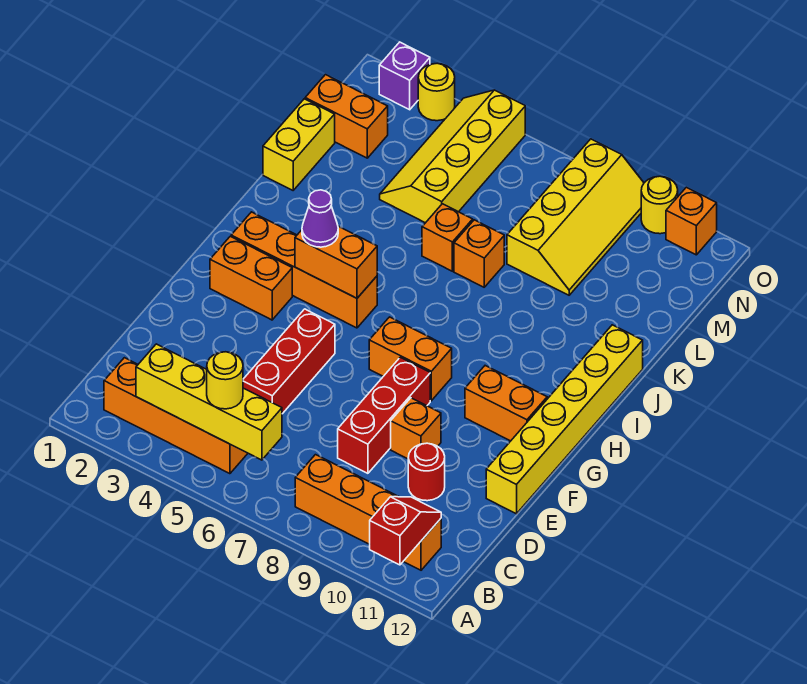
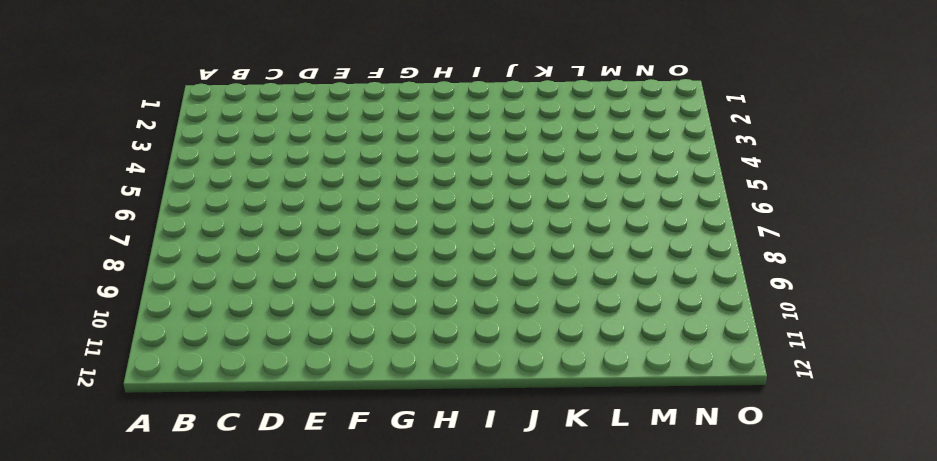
none -> orange 1x4 brick [104,358,248,474]
none -> orange 1x4 brick [295,455,441,570]
none -> red 1x3 brick [243,309,335,414]

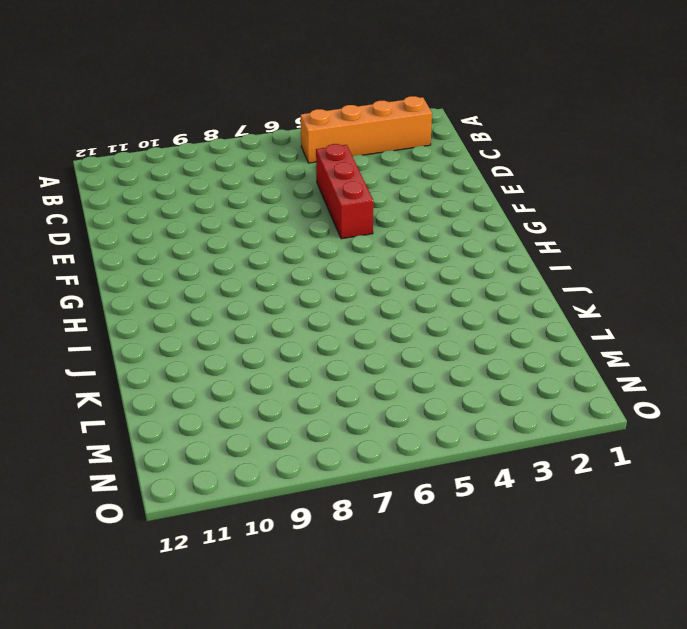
none -> orange 1x4 brick [295,455,441,570]
none -> red 1x3 brick [338,357,430,473]
none -> red 1x1 round brick [408,443,445,501]

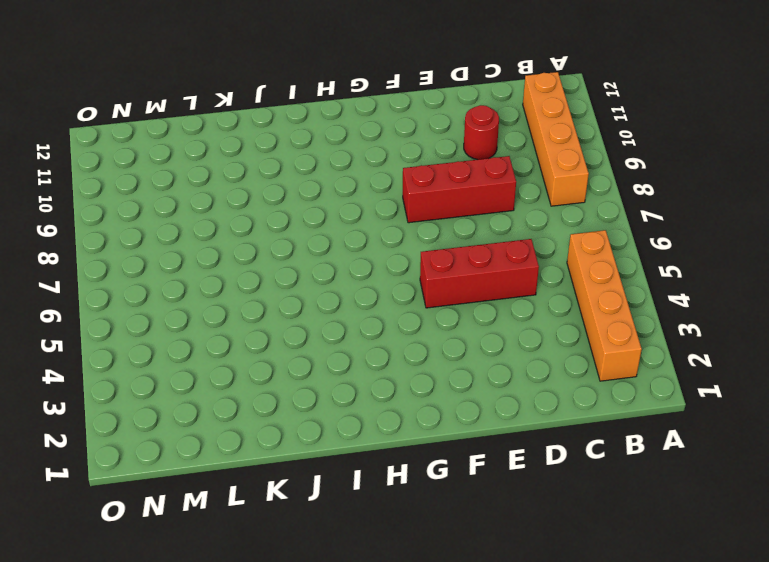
none -> orange 1x1 brick [391,398,441,459]
none -> yellow 1x6 brick [486,325,643,514]
none -> orange 1x2 brick [210,236,292,320]

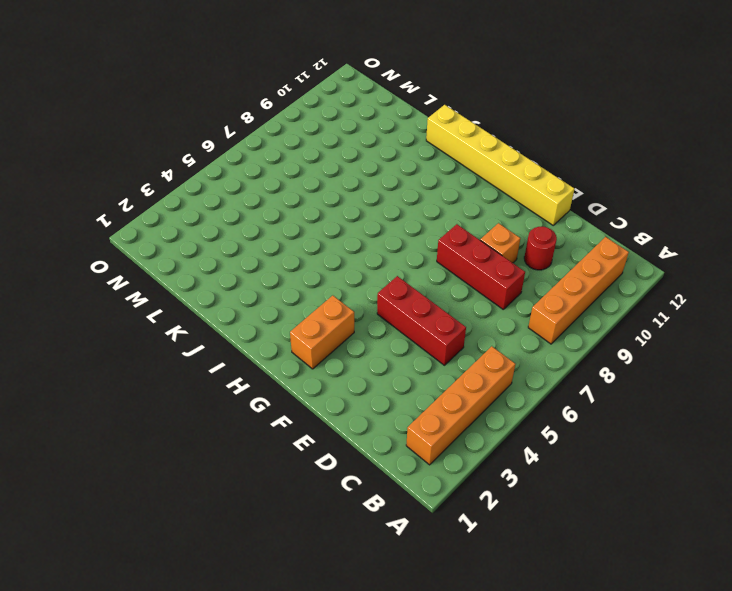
none -> orange 1x2 brick [369,317,452,401]
none -> orange 1x2 brick [465,366,547,441]
none -> orange 1x4 brick [231,212,377,328]

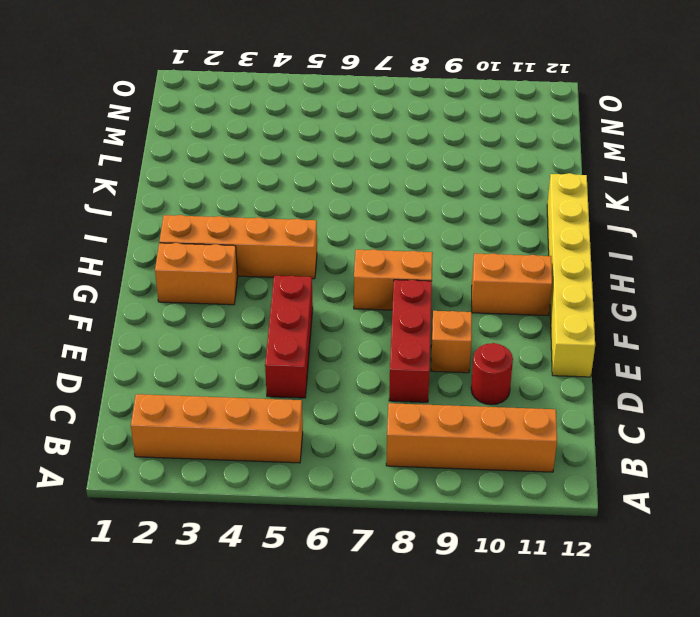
none -> yellow 1x2 brick [263,99,335,190]
none -> orange 1x1 brick [422,204,473,271]
none -> orange 1x1 brick [454,220,504,287]

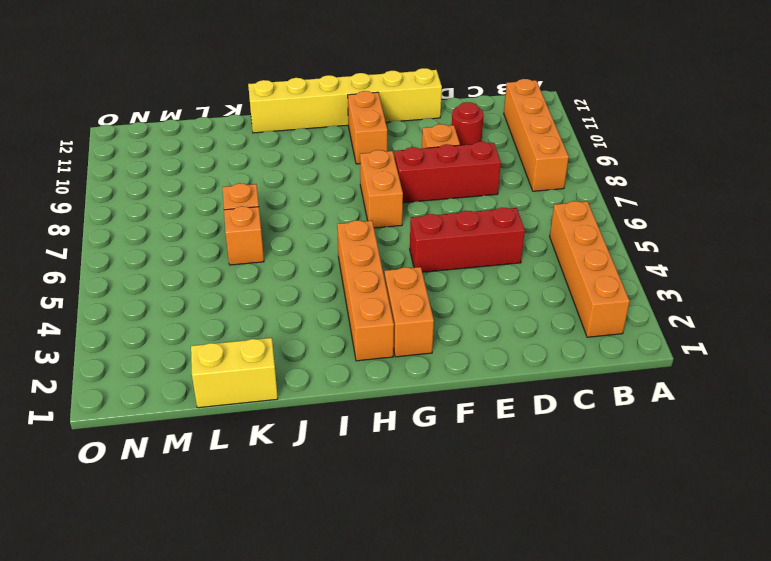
none -> yellow 2x4 slope [380,90,525,223]
none -> yellow 2x4 slope [507,139,644,295]
none -> orange 1x2 brick [305,75,388,158]

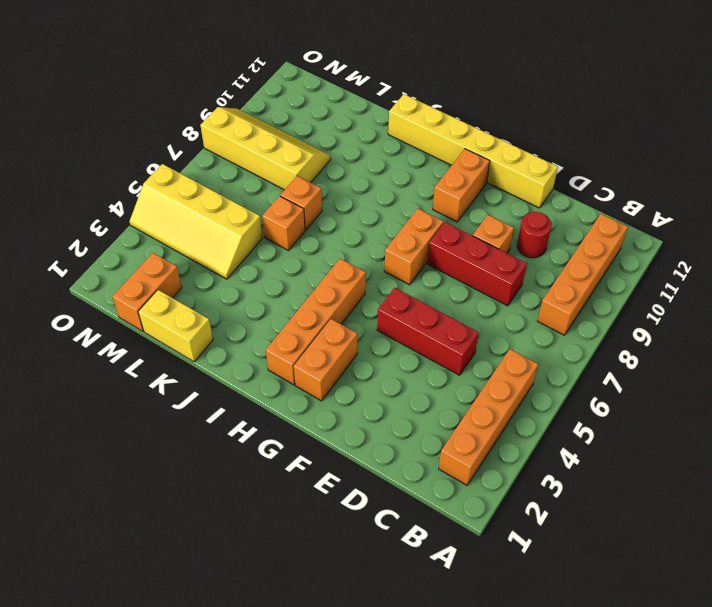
none -> purple 1x1 brick [379,42,430,110]
none -> yellow 1x1 round brick [418,63,455,121]
none -> yellow 1x1 round brick [641,176,678,234]

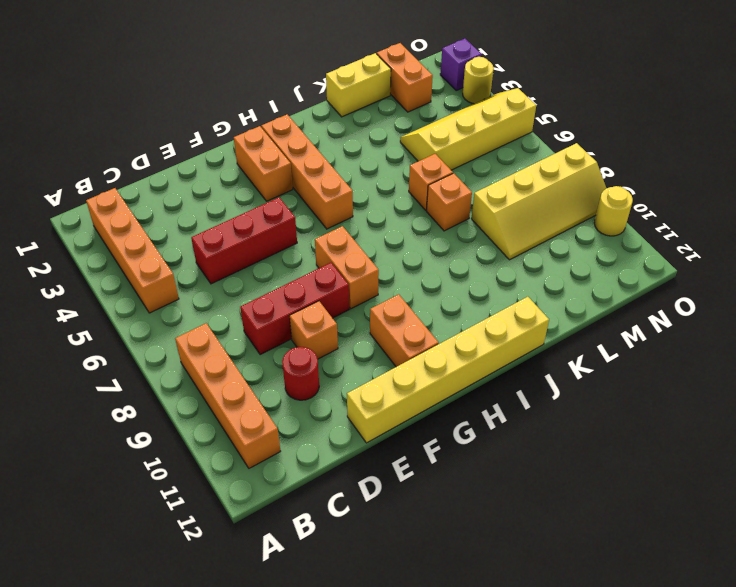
none -> orange 1x1 brick [666,187,717,255]
none -> red 1x2 slope [370,497,441,565]
none -> yellow 1x4 brick [136,344,282,460]

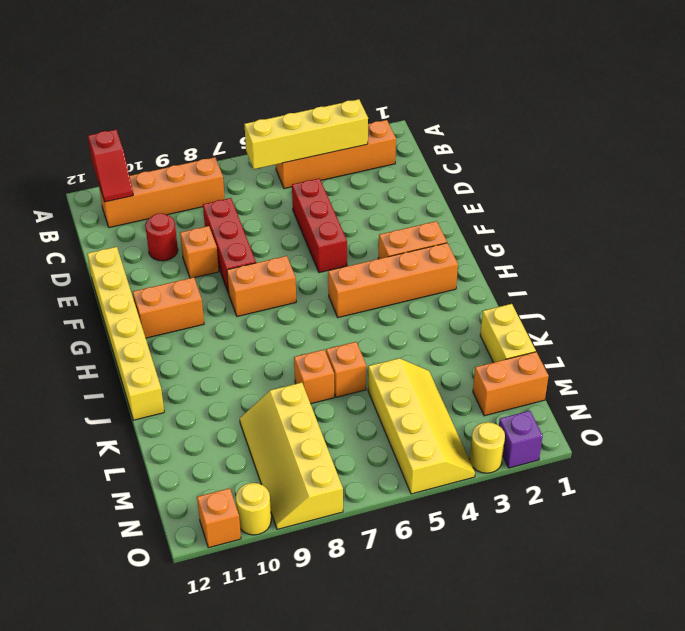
none -> orange 1x2 brick [295,226,377,298]
none -> yellow 1x1 round brick [207,352,243,409]
none -> purple 1x1 cone [302,190,338,247]

